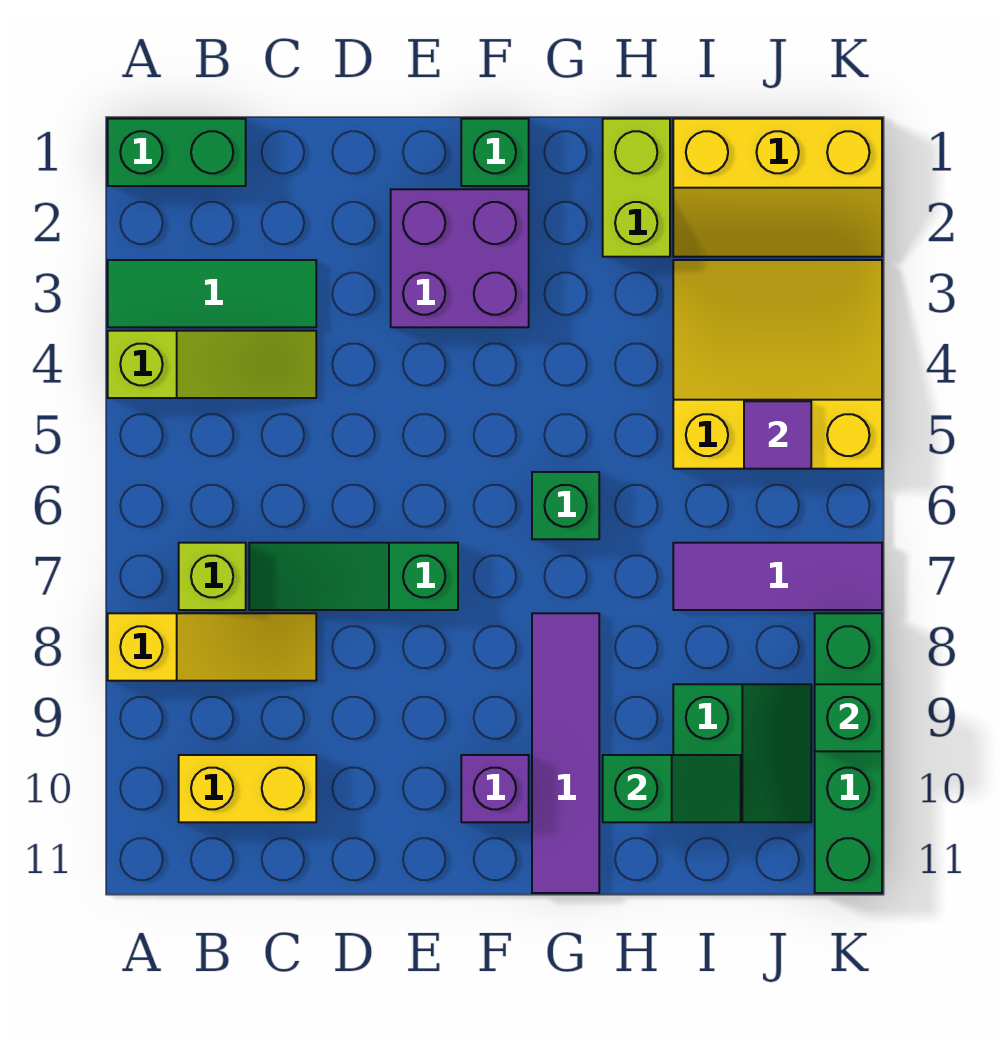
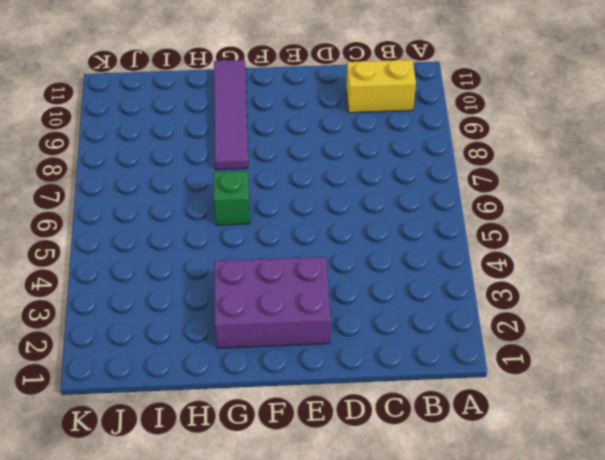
purple 2x3 brick [214,257,331,348] -> purple 2x2 brick [391,189,529,327]
none -> green 1x2 brick [108,119,246,186]
none -> green 1x3 tile [108,260,316,327]
none -> lime 1x3 slope [108,331,316,398]

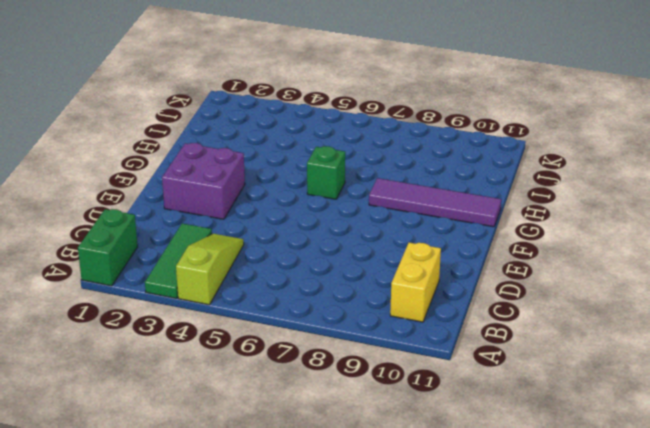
none -> yellow 1x3 slope [108,613,316,681]
none -> lime 1x1 brick [179,543,246,610]
none -> green 1x3 slope [249,543,458,610]

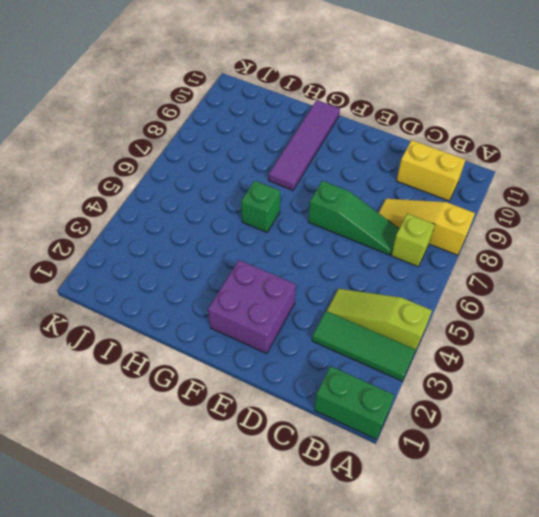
none -> green 1x1 brick [461,119,529,186]
none -> purple 1x1 brick [461,755,529,822]
none -> lime 1x2 brick [603,119,670,257]

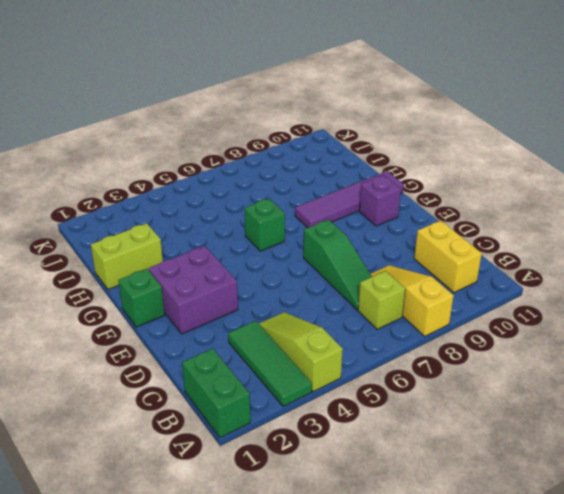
none -> yellow 2x3 slope [673,119,882,257]
none -> yellow 3x3 slope [673,260,882,469]
none -> purple 1x3 tile [673,543,882,610]

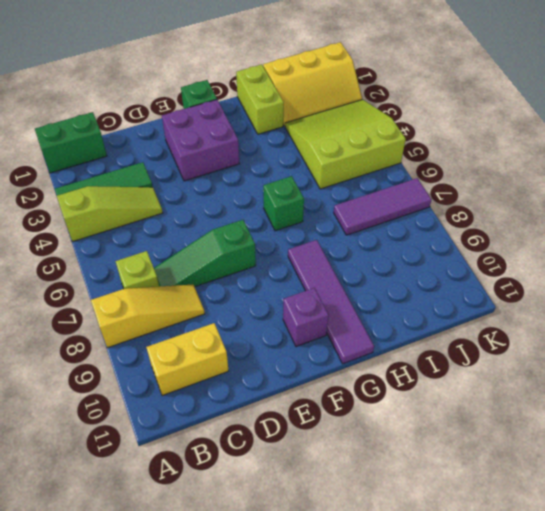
lime 3x3 slope [285,100,406,189] -> yellow 3x3 slope [673,260,882,469]
none -> green 2x2 slope [673,684,811,822]
none -> green 1x4 brick [815,613,882,893]
none -> green 1x2 slope [603,755,741,822]

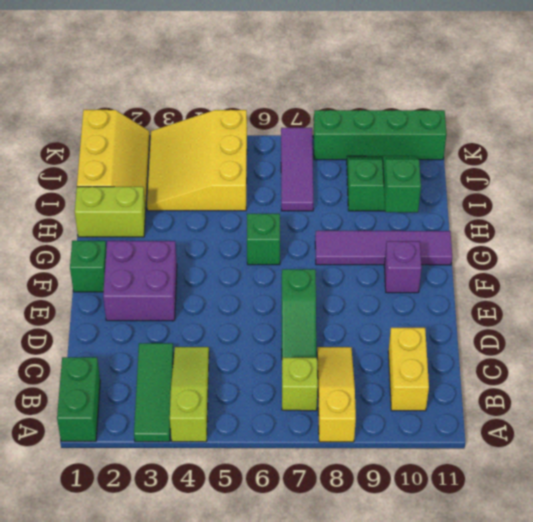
none -> purple 1x1 tile [744,401,811,469]
none -> green 1x1 brick [815,684,882,751]

